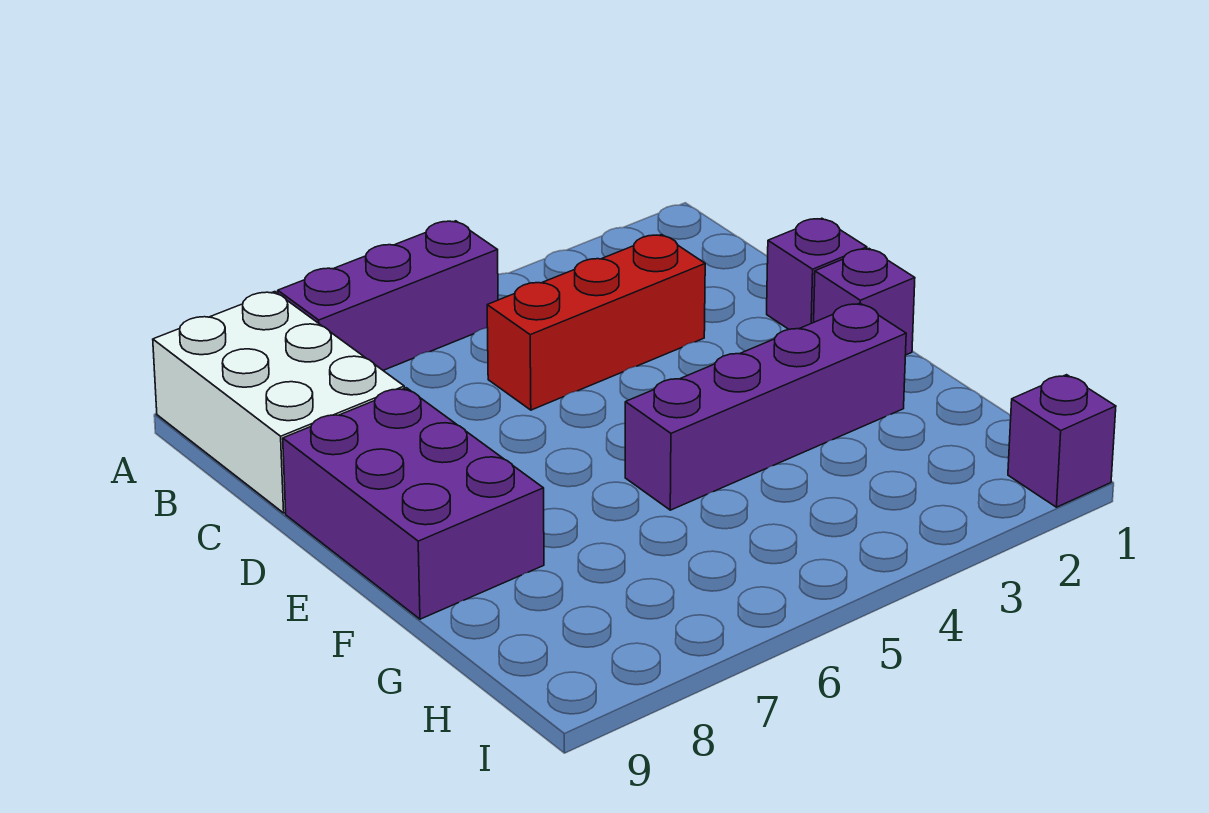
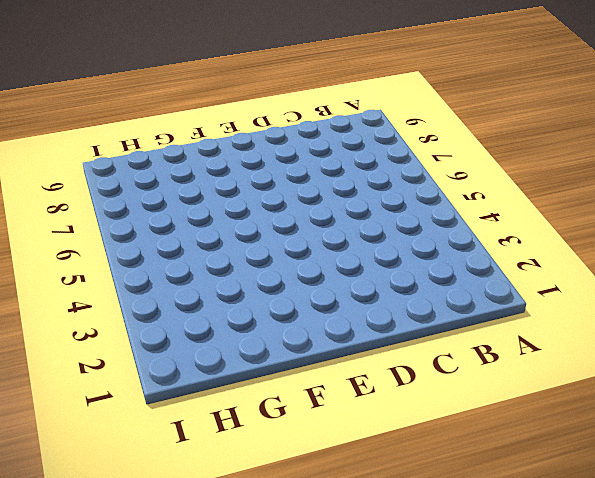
none -> purple 1x3 brick [278,221,498,370]
none -> white 2x3 brick [153,292,404,513]

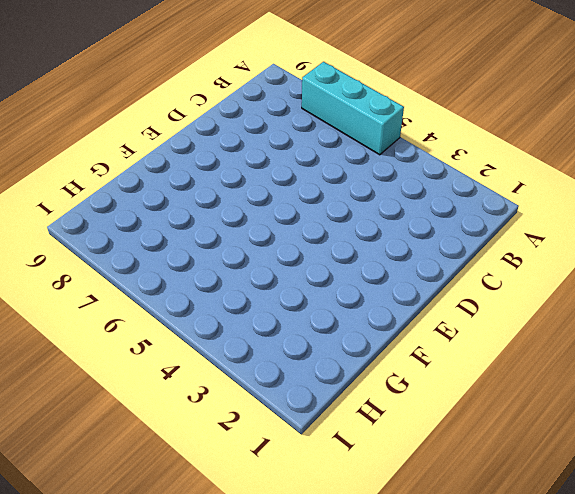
cyan 1x3 brick [302,62,404,155] -> purple 1x3 brick [278,221,498,370]
none -> white 2x3 brick [153,292,404,513]
none -> red 1x3 brick [487,235,705,410]

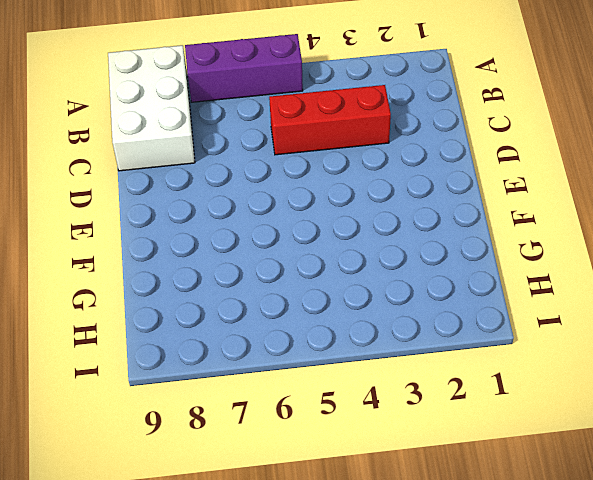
none -> purple 1x1 brick [767,218,867,329]
none -> purple 2x3 brick [283,388,544,619]

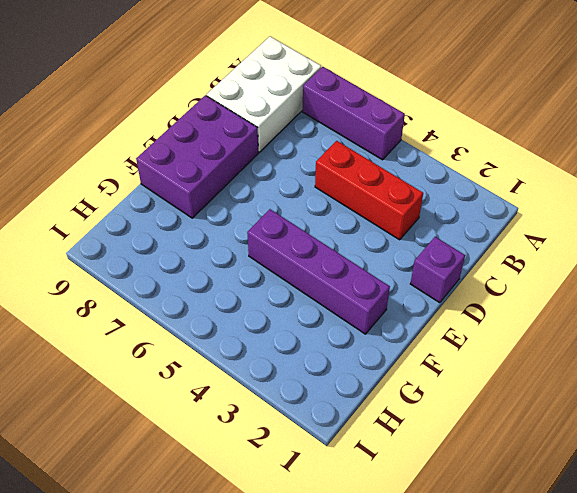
none -> purple 1x1 brick [814,249,915,355]
none -> purple 1x1 brick [1008,375,1116,507]

